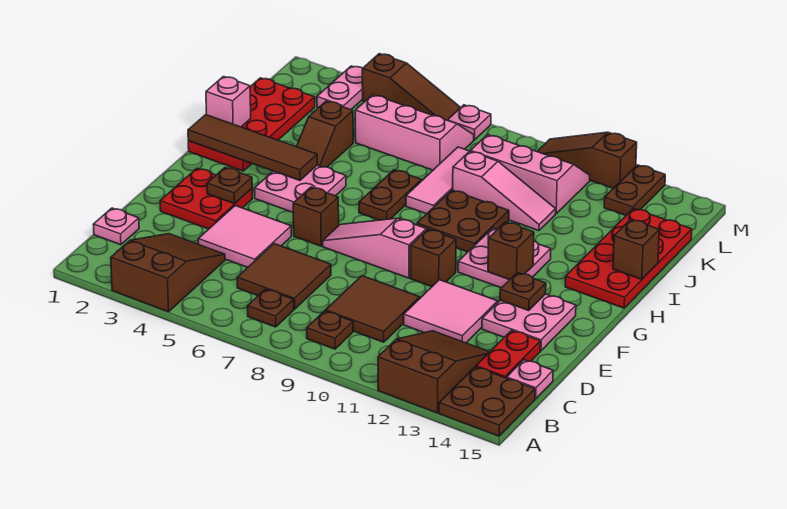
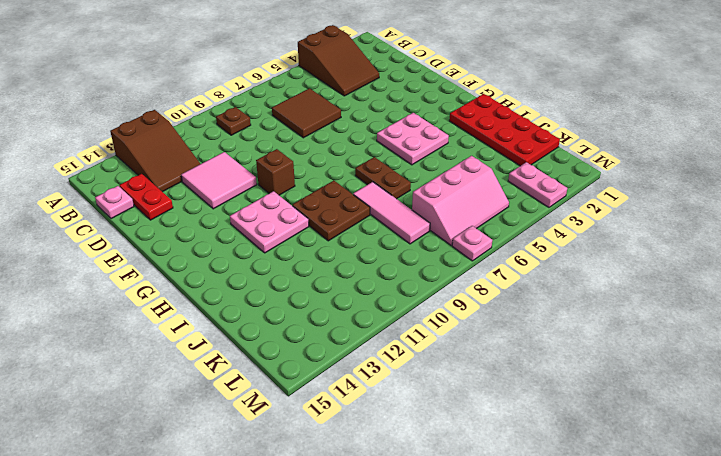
none -> brown 2x2 plate [439,367,535,436]
none -> brown 1x1 plate [248,289,294,327]
none -> pink 1x1 plate [93,208,139,245]
none -> brown 2x2 tile [326,276,420,342]

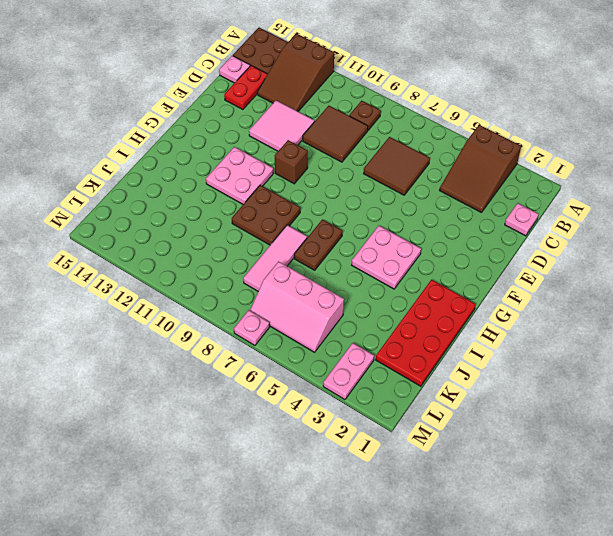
none -> brown 1x1 plate [248,289,294,327]
none -> pink 2x2 tile [198,206,291,267]
none -> red 2x2 plate [160,168,252,229]
none -> pink 2x2 plate [482,294,576,351]

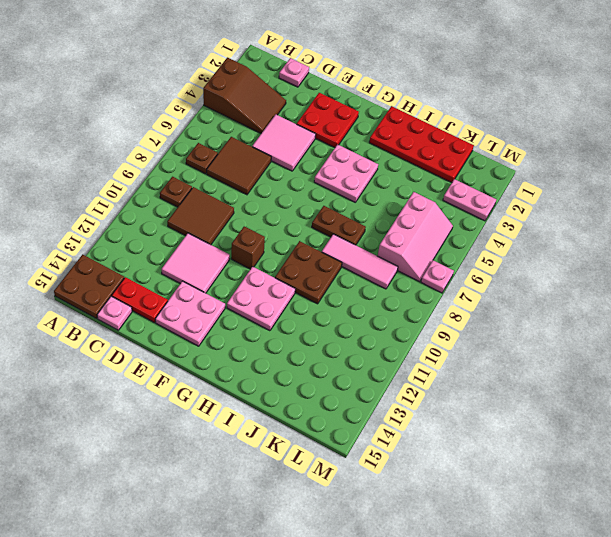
none -> brown 2x3 slope [378,331,489,413]
none -> brown 1x1 brick [293,187,339,246]
none -> pink 1x3 slope [323,218,426,278]
none -> red 2x4 plate [565,209,692,308]

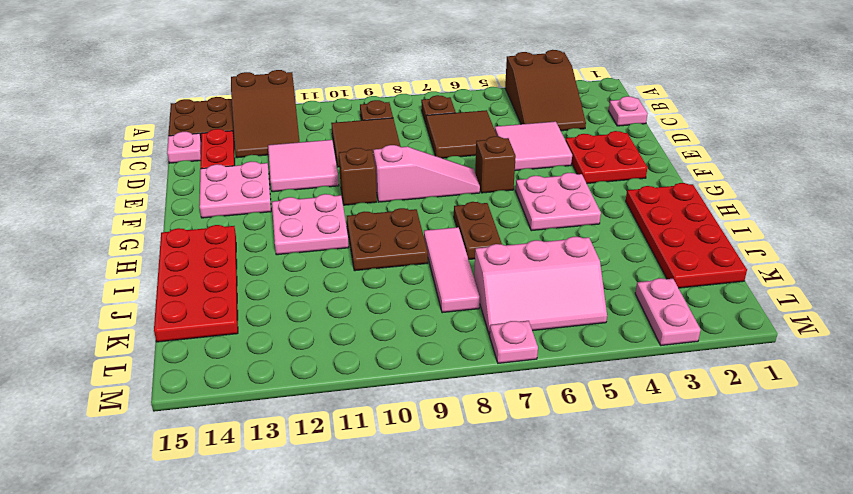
none -> brown 1x2 slope [297,101,353,167]
none -> pink 1x3 slope [453,151,556,231]
none -> pink 2x3 slope [470,135,590,214]
none -> brown 1x2 plate [604,165,665,215]

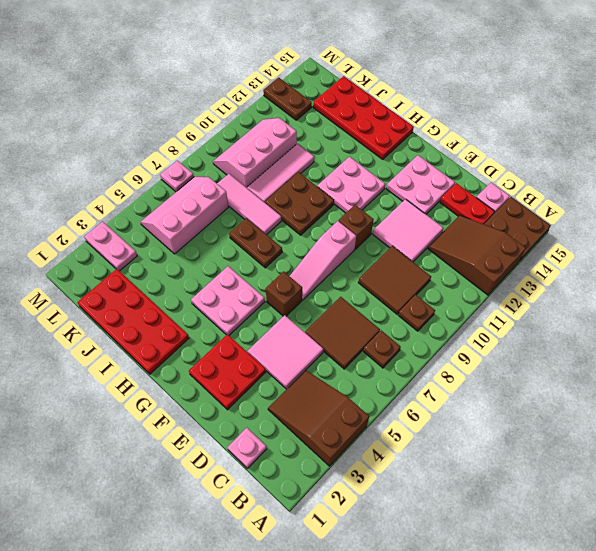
pink 1x3 tile [247,144,314,203] -> pink 1x3 slope [453,151,556,231]
none -> brown 1x2 slope [297,101,353,167]
none -> brown 1x3 slope [362,54,461,120]
none -> brown 1x3 slope [537,132,637,188]
none -> brown 1x1 plate [207,168,252,204]

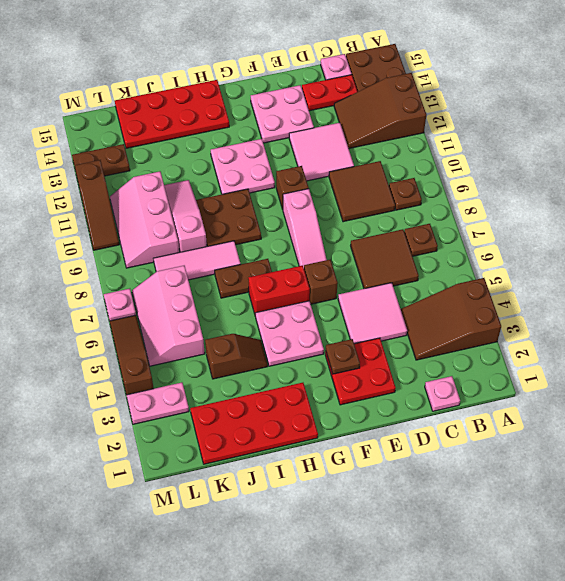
red 1x2 brick [248,265,310,316] -> none
none -> brown 1x1 plate [500,273,546,310]
none -> brown 1x1 brick [488,222,534,280]
none -> brown 1x4 tile [188,115,317,180]
none -> pink 1x1 brick [206,77,251,127]

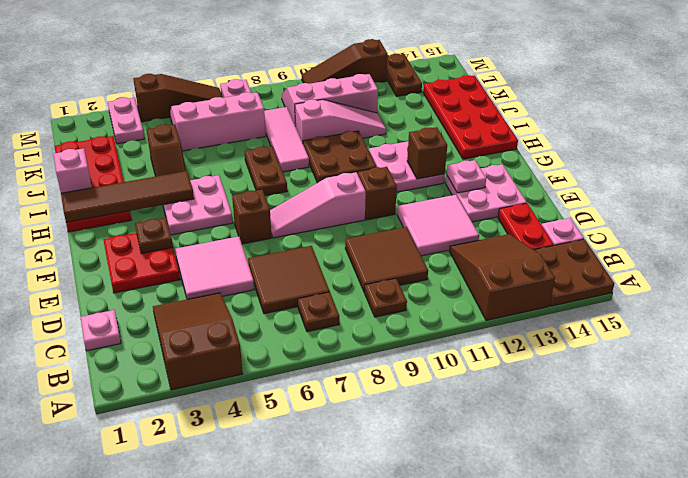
pink 1x1 plate [447,160,486,193] -> brown 1x1 plate [500,273,546,310]
none -> brown 1x1 brick [613,219,659,279]

